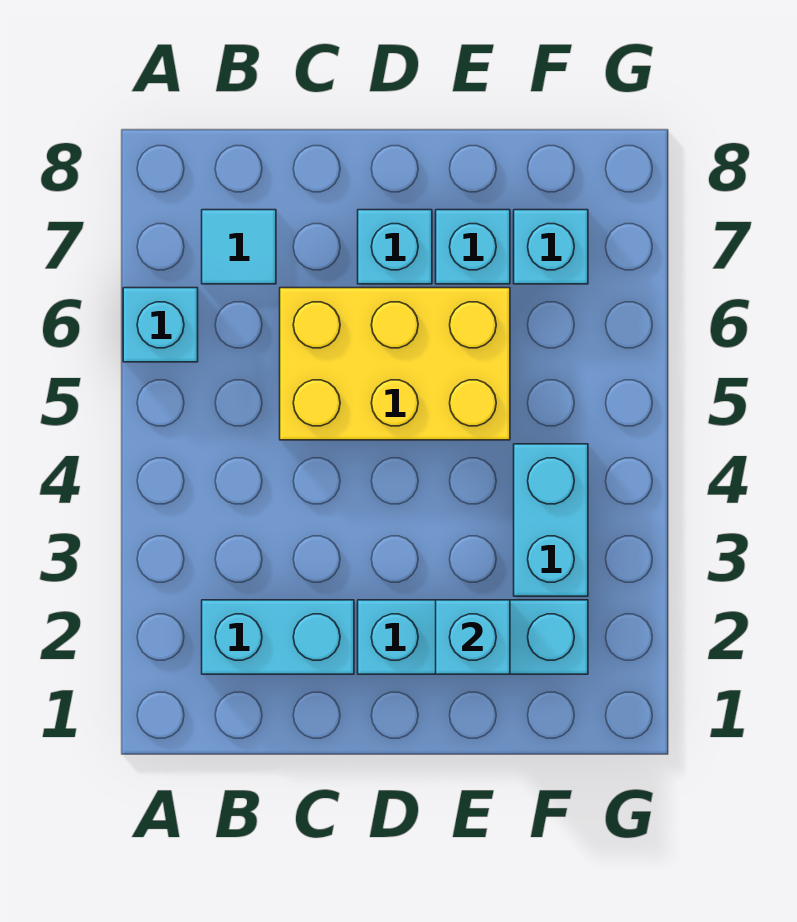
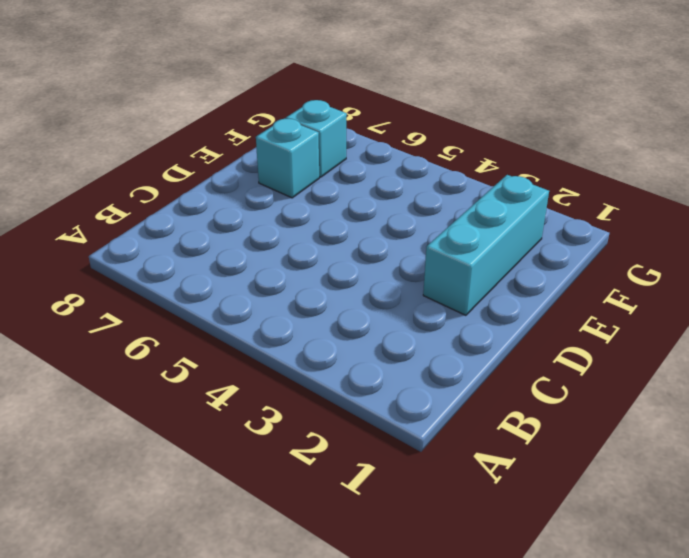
none -> cyan 1x1 brick [123,288,198,362]
none -> cyan 1x2 brick [202,600,354,674]

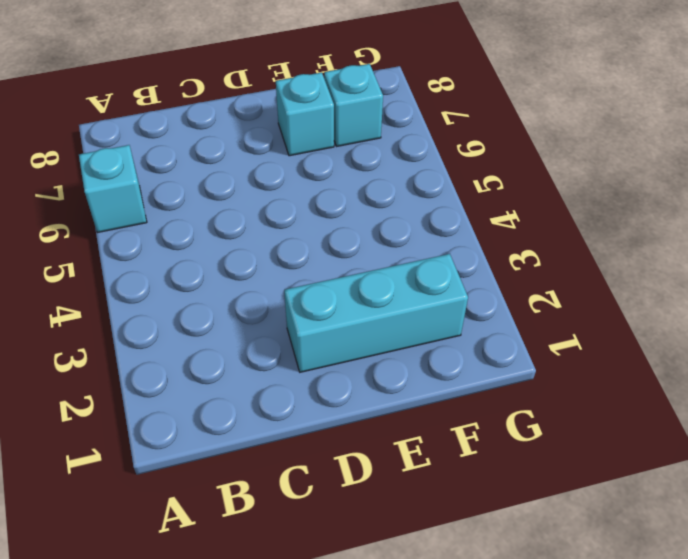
none -> cyan 1x2 brick [202,600,354,674]
none -> cyan 1x1 tile [202,210,276,284]

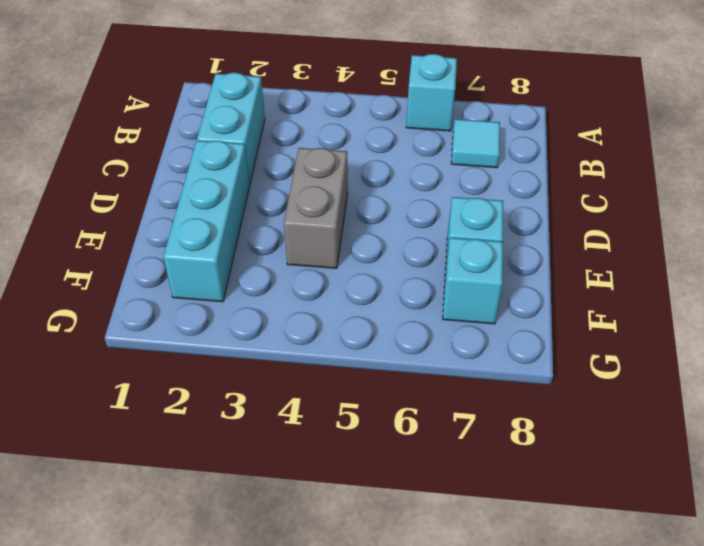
grey 1x2 brick [284,148,348,268] -> none
none -> yellow 2x3 brick [280,288,510,440]
none -> cyan 1x1 brick [358,210,432,284]

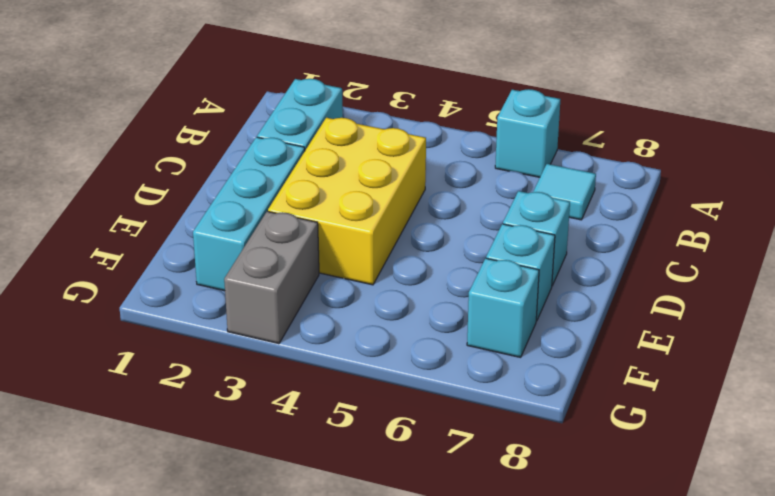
yellow 2x3 brick [268,118,426,285] -> yellow 2x3 brick moved to [280,288,510,440]
grey 1x2 brick [224,211,319,344] -> cyan 1x2 brick [514,444,588,596]
none -> cyan 1x1 brick [436,600,510,674]

